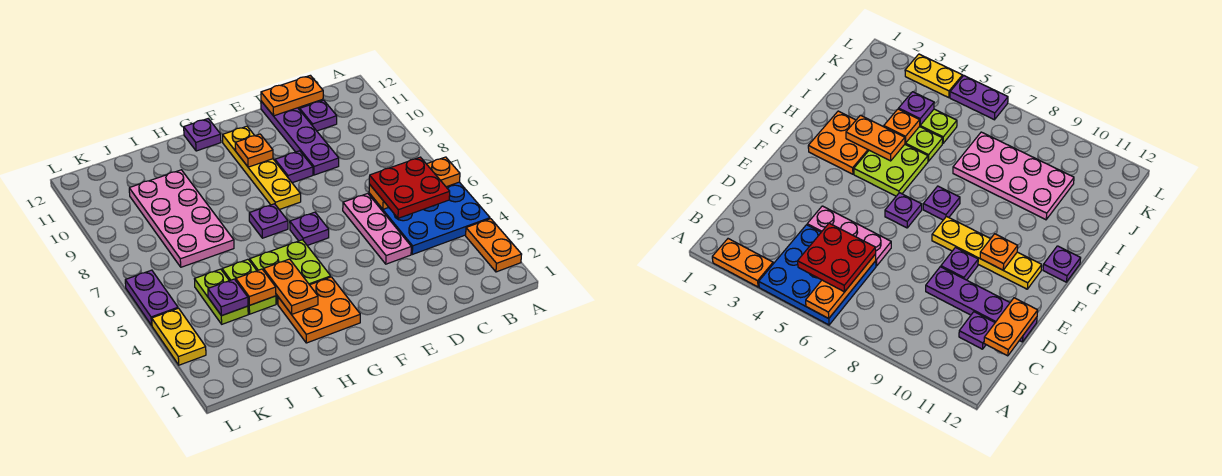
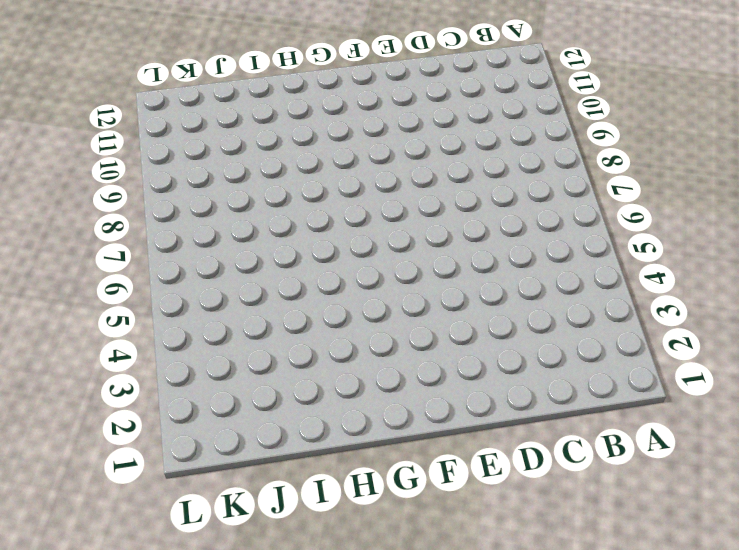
none -> orange 1x2 plate [466,219,522,272]
none -> blue 3x3 plate [369,182,490,254]
none -> purple 1x1 plate [300,100,337,131]

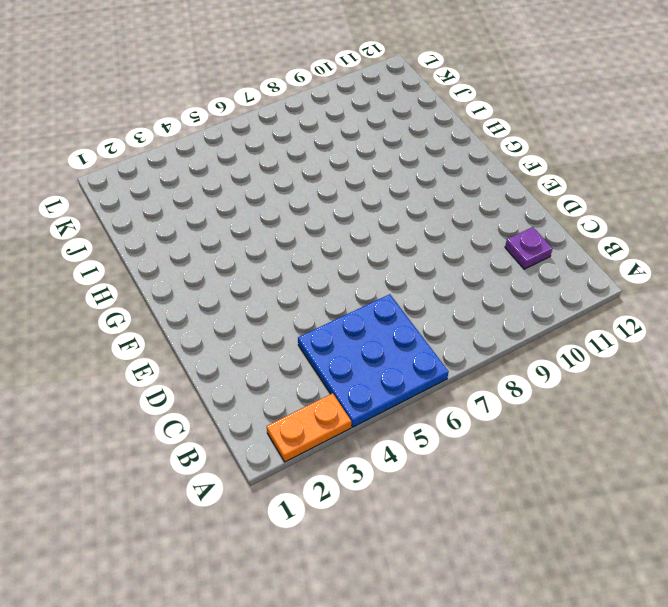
none -> pink 1x3 plate [343,194,411,264]
none -> purple 1x4 plate [261,101,339,175]
none -> purple 1x1 plate [275,151,313,183]

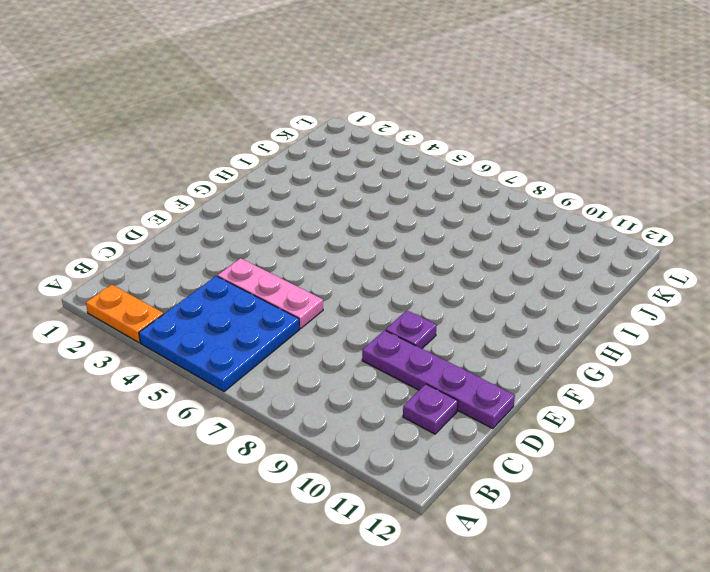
none -> purple 1x1 plate [290,212,329,245]
none -> yellow 1x4 plate [223,126,301,210]
none -> orange 2x2 plate [278,277,360,343]

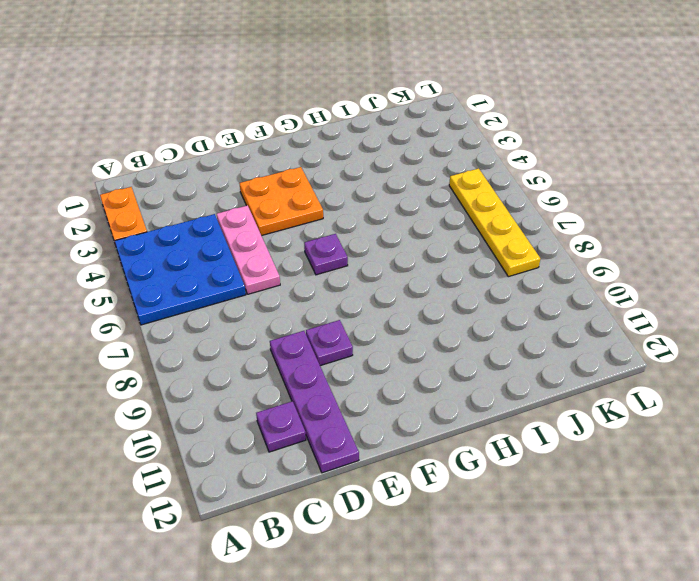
orange 2x2 plate [239,167,323,236] -> orange 2x2 plate moved to [278,277,360,343]
yellow 1x4 plate [449,168,540,277] -> yellow 1x4 plate moved to [223,126,301,210]
none -> lime 2x2 plate [250,240,331,304]
none -> purple 1x1 plate [249,204,288,238]
none -> purple 1x1 plate [184,119,221,151]

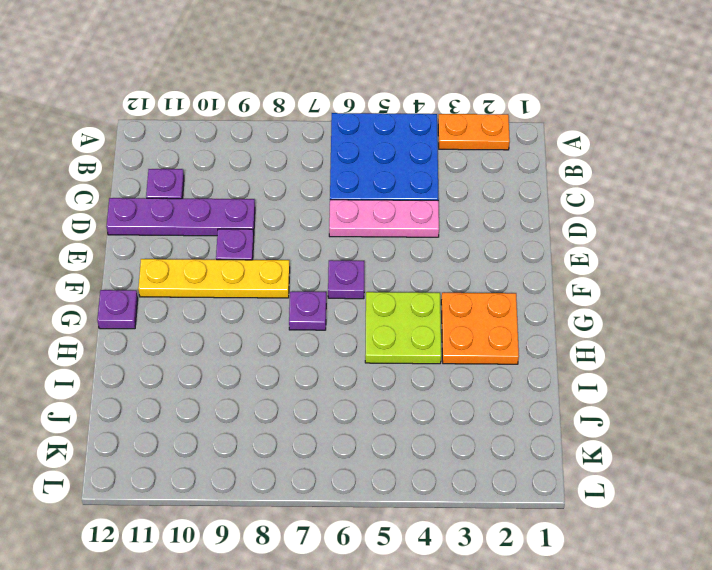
none -> lime 1x2 plate [222,259,276,314]
none -> pink 2x4 plate [129,170,234,267]
none -> lime 1x2 plate [195,269,248,324]

